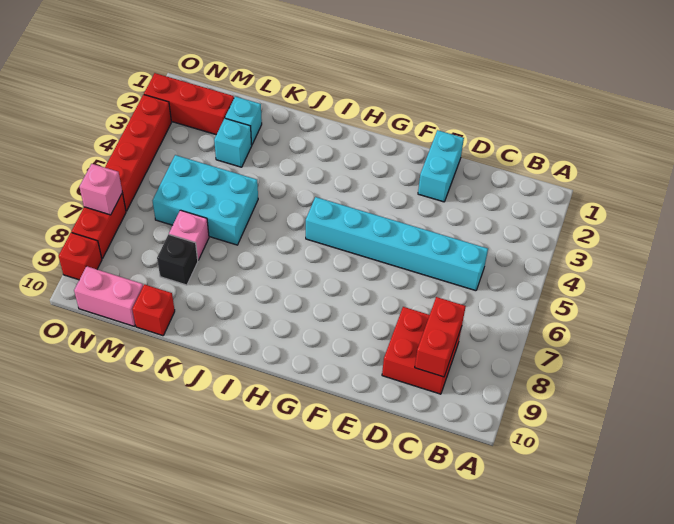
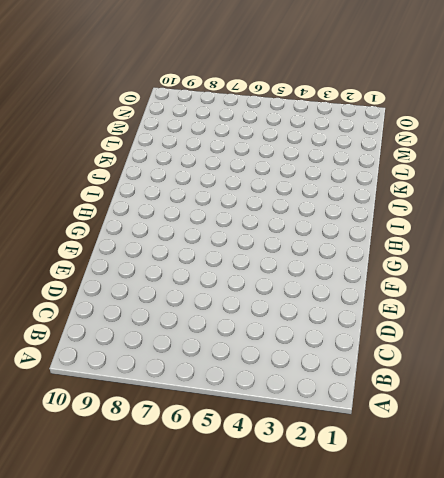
none -> cyan 1x6 brick [306,197,488,291]
none -> red 2x2 brick [382,307,462,394]
none -> cyan 1x2 brick [418,130,464,202]

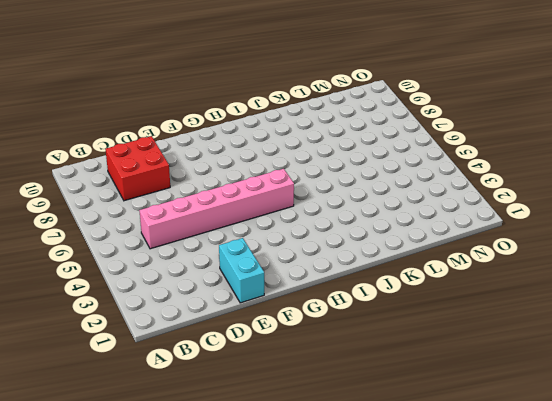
pink 1x6 brick [139,169,294,249] -> cyan 1x6 brick [306,197,488,291]
none -> cyan 2x3 brick [153,155,258,245]
none -> cyan 1x1 brick [225,96,262,145]
none -> cyan 1x1 brick [214,118,252,167]

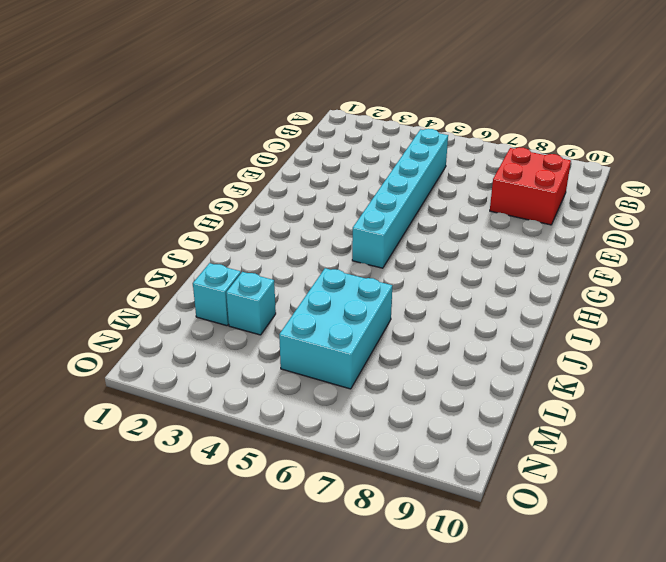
none -> cyan 1x2 brick [418,130,464,202]
none -> pink 1x1 brick [169,210,209,260]
none -> black 1x1 brick [157,234,198,285]

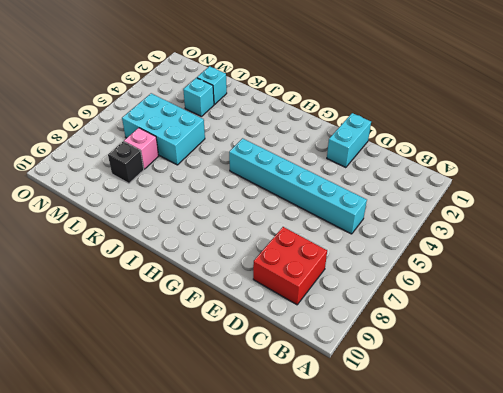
none -> red 1x1 brick [132,284,175,336]
none -> red 1x3 brick [144,73,234,135]
none -> pink 1x2 brick [74,266,143,326]

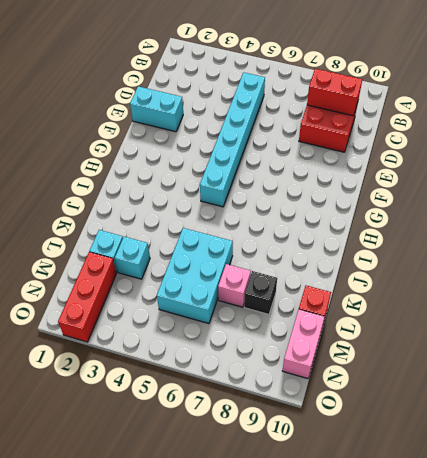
none -> red 1x4 brick [105,95,171,211]
none -> red 1x2 brick [72,193,126,258]
none -> red 1x1 brick [59,233,102,280]

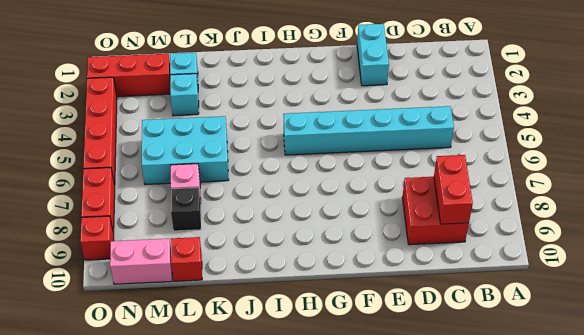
none -> pink 1x1 brick [79,164,122,215]

